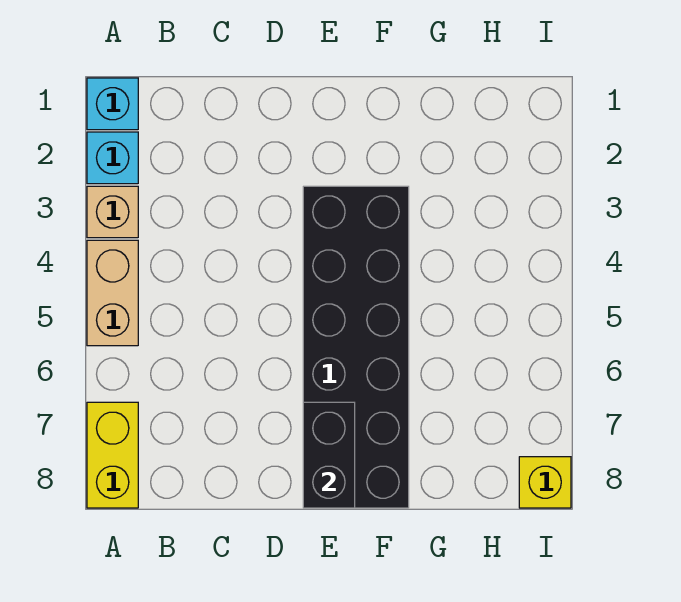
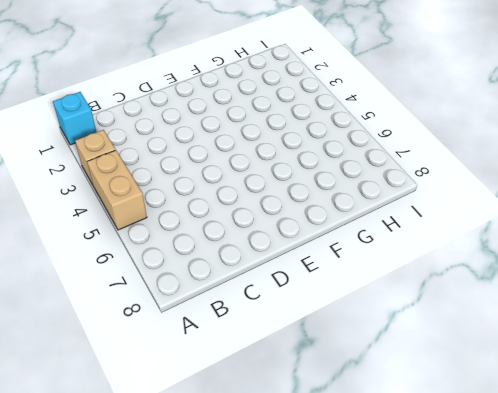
none -> cyan 1x1 brick [87,132,138,184]
none -> yellow 1x2 brick [87,402,138,508]

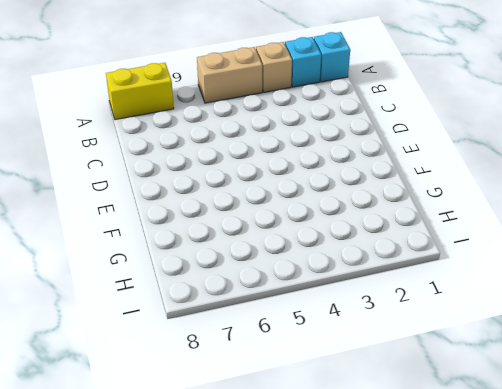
none -> black 2x6 brick [303,186,409,508]
none -> yellow 1x1 brick [519,457,571,508]

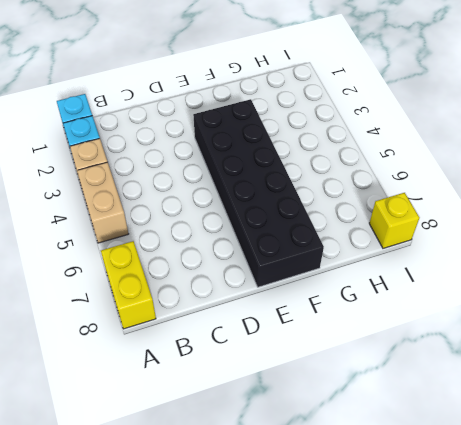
none -> black 1x2 brick [303,402,355,508]

